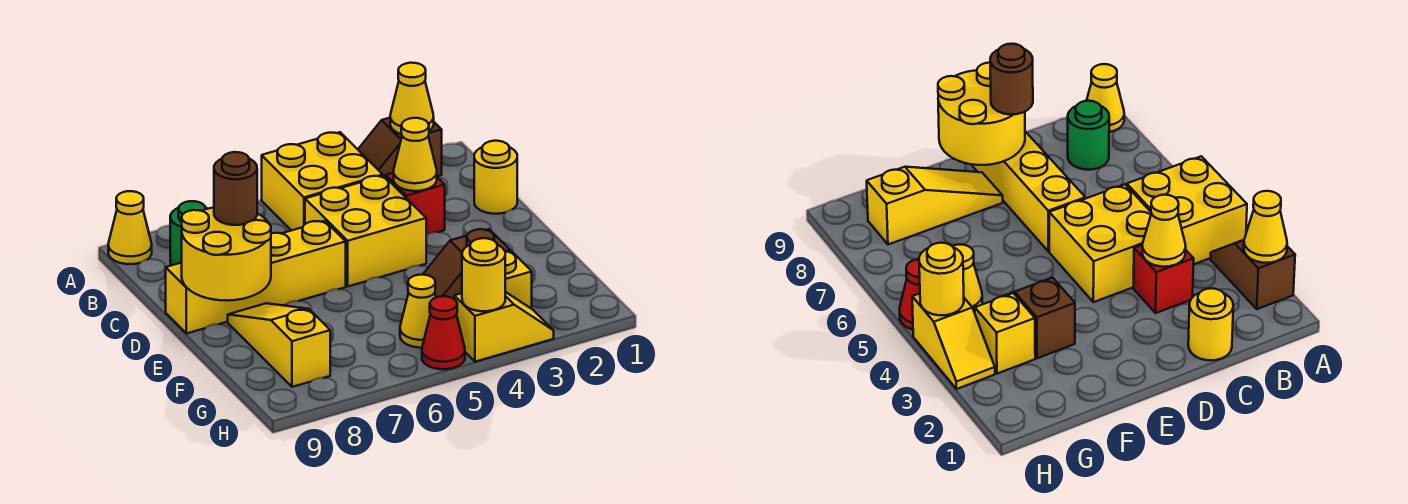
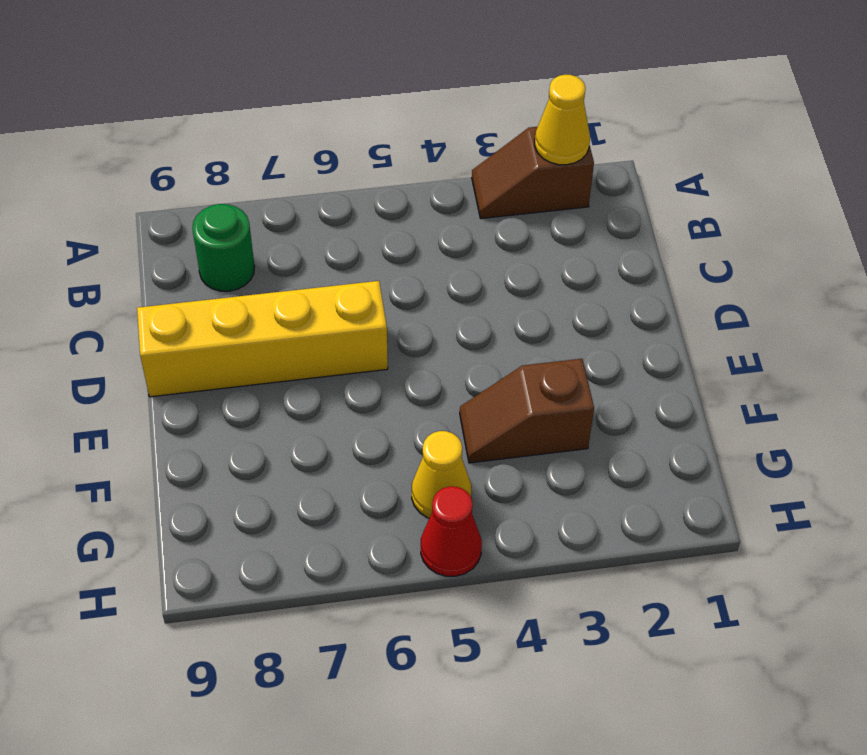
none -> yellow 2x2 brick [262,132,383,231]
none -> yellow 1x1 cone [108,191,152,264]
none -> yellow 1x1 round brick [474,141,517,214]

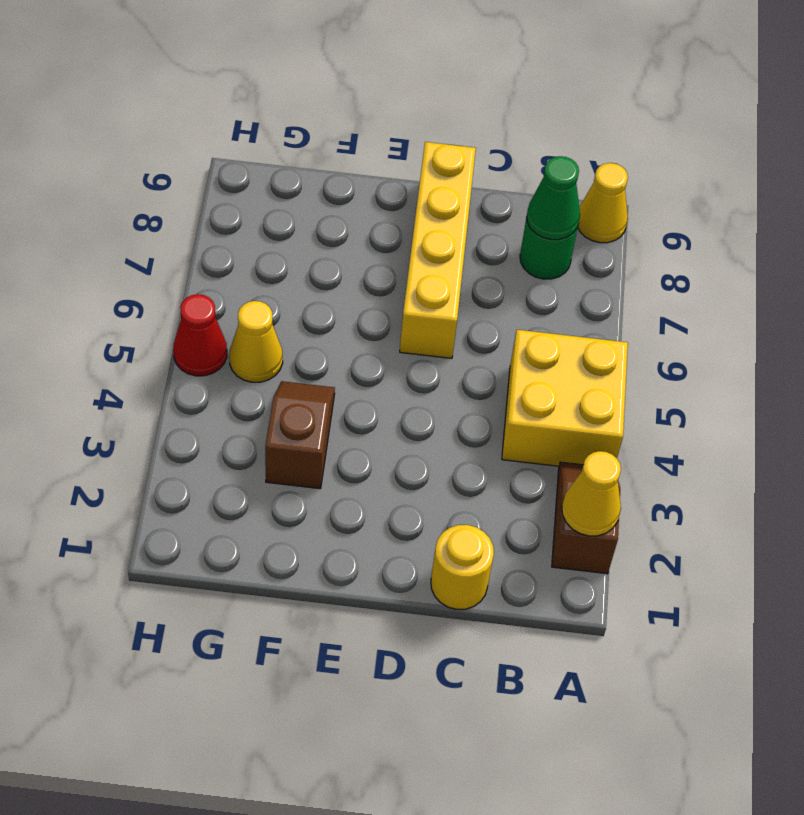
green 1x1 cone [527,156,580,240] -> none
none -> red 1x1 brick [386,173,445,235]
none -> yellow 2x2 brick [305,176,426,286]
none -> yellow 1x3 slope [228,303,330,387]

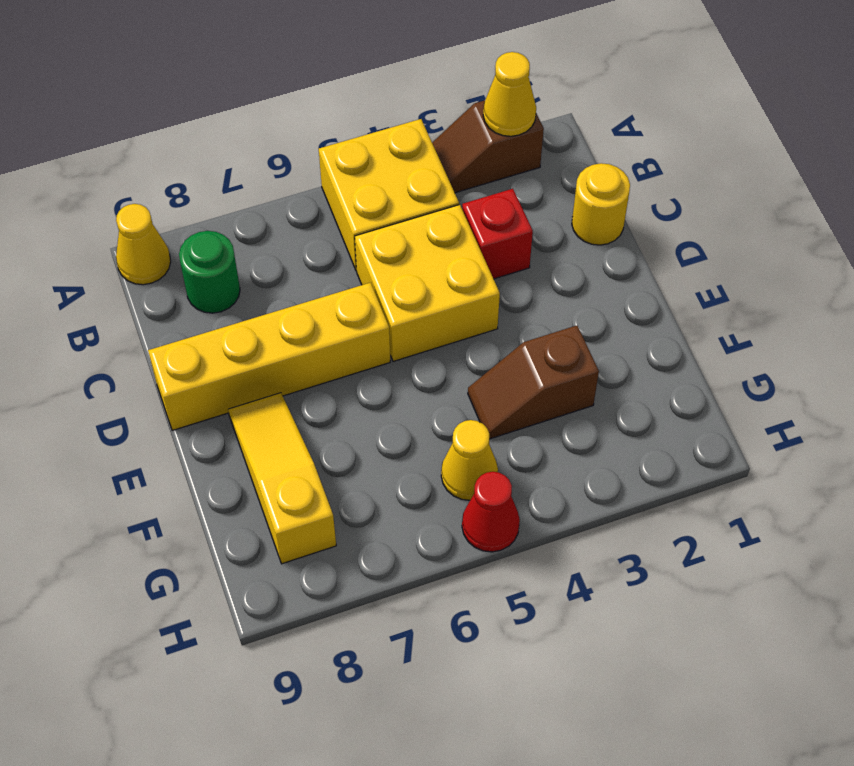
none -> yellow 1x1 brick [505,251,532,309]
none -> yellow 1x2 slope [454,292,554,362]
none -> yellow 1x1 cone [394,118,437,191]

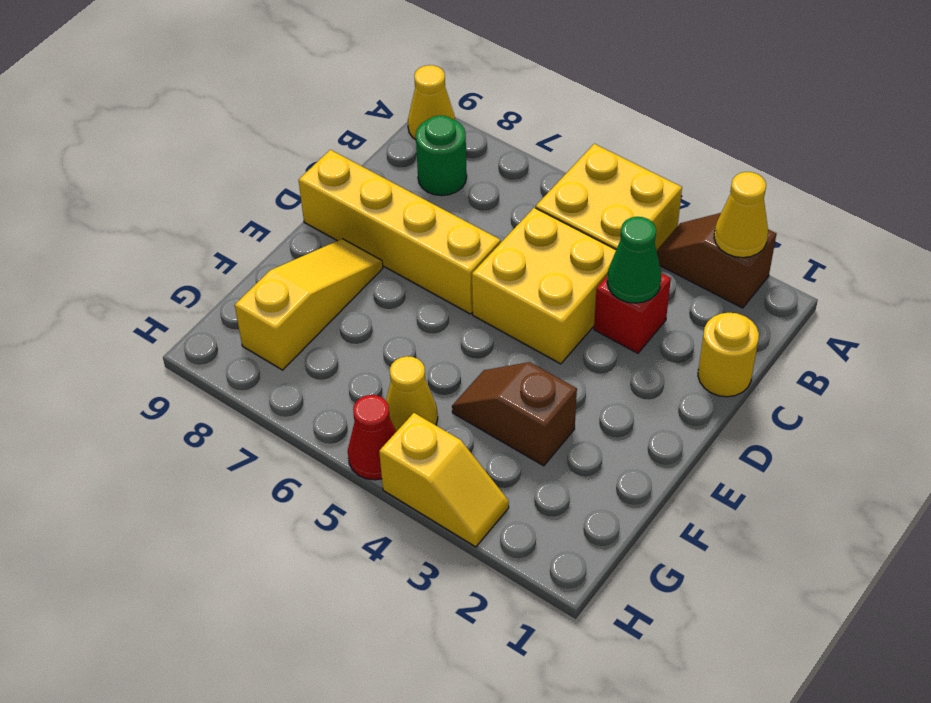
green 1x1 cone [607,217,661,303] -> yellow 1x1 cone [394,118,437,191]
none -> yellow 1x1 brick [505,251,532,309]
none -> yellow 2x2 round brick [182,208,271,301]
none -> yellow 1x1 round brick [462,238,505,311]

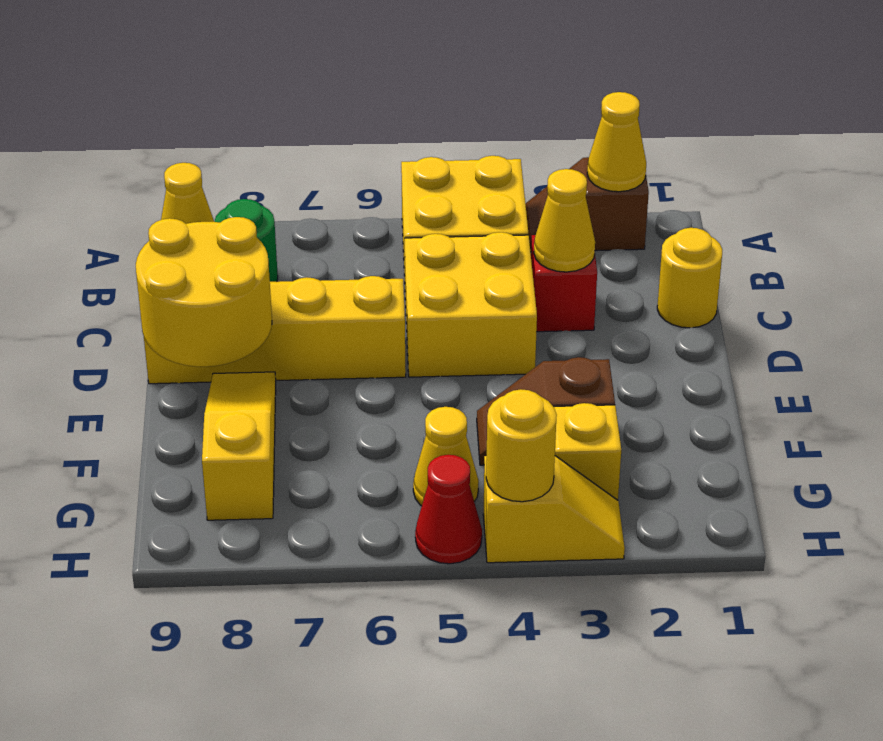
none -> brown 1x1 round brick [214,152,257,225]

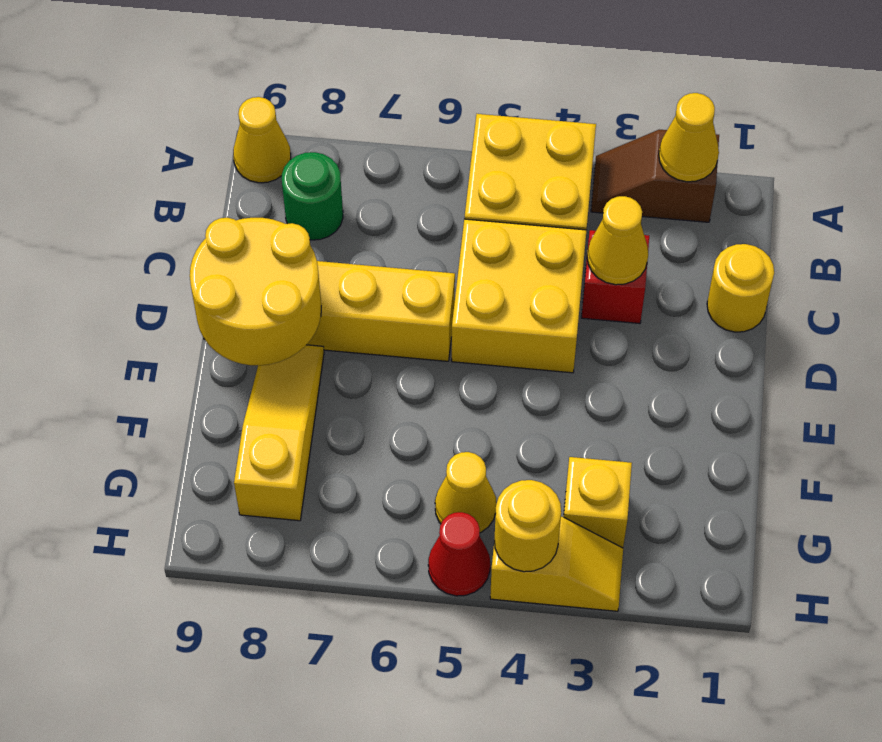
none -> brown 1x2 slope [423,229,510,299]
none -> brown 1x1 round brick [214,152,257,225]

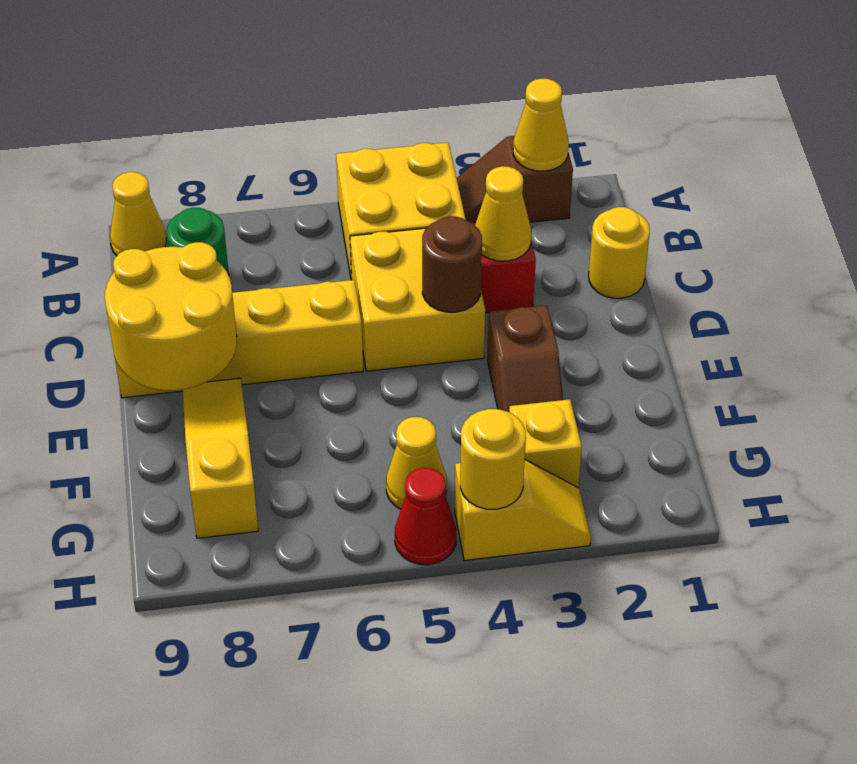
brown 1x1 round brick [422,216,482,312] -> brown 1x1 round brick moved to [214,152,257,225]
brown 1x2 slope [487,305,563,412] -> brown 1x2 slope turned to [423,229,510,299]

